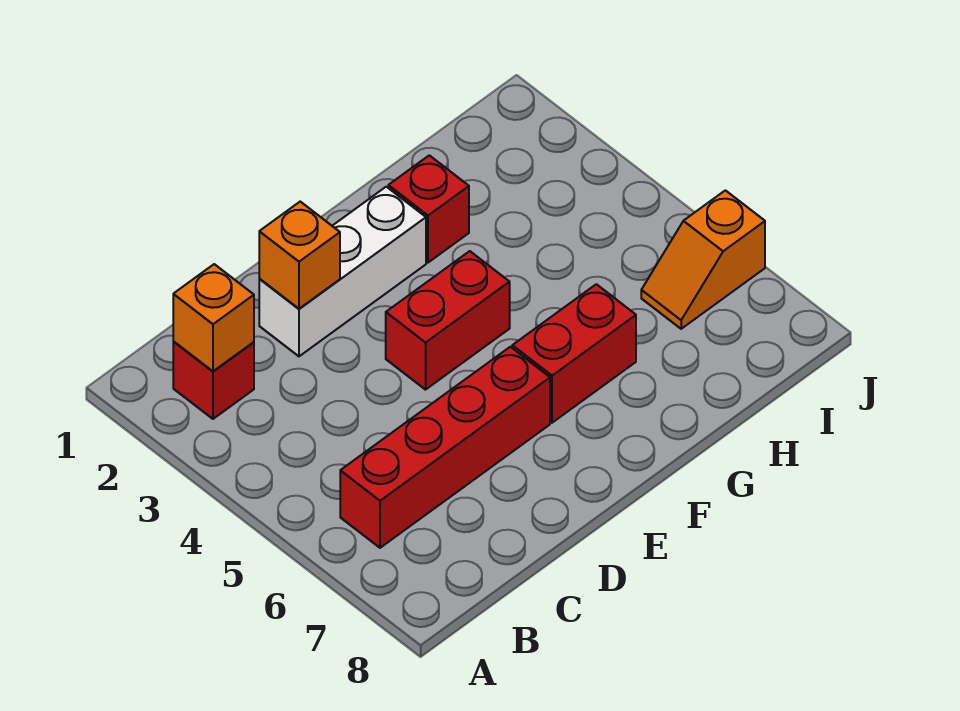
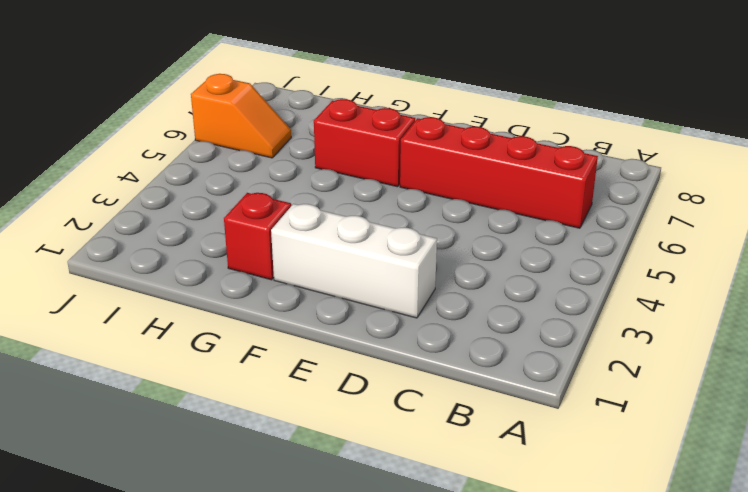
none -> red 1x1 brick [173,342,254,419]
none -> red 1x2 brick [386,251,510,390]

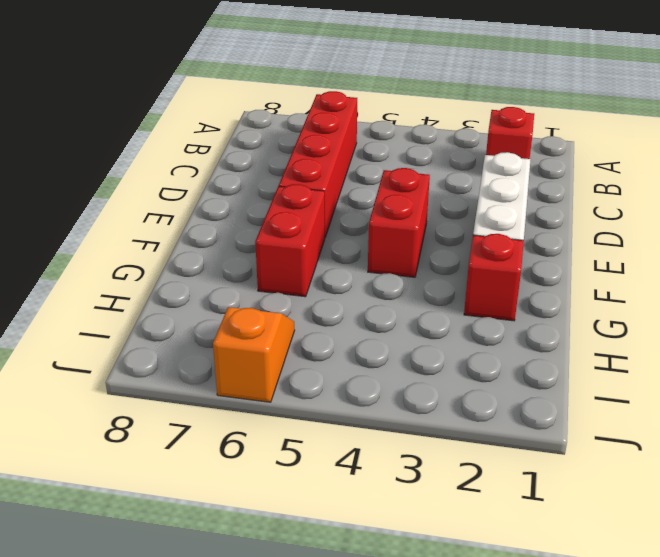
none -> orange 1x1 brick [173,264,254,371]
none -> orange 1x1 brick [259,202,340,309]

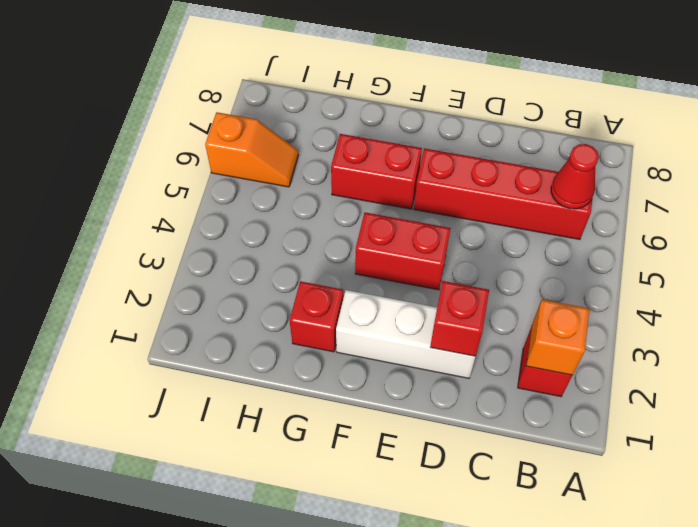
red 1x1 cone [551,144,599,209] -> none
red 1x1 brick [430,281,489,356] -> orange 1x1 brick [259,202,340,309]

